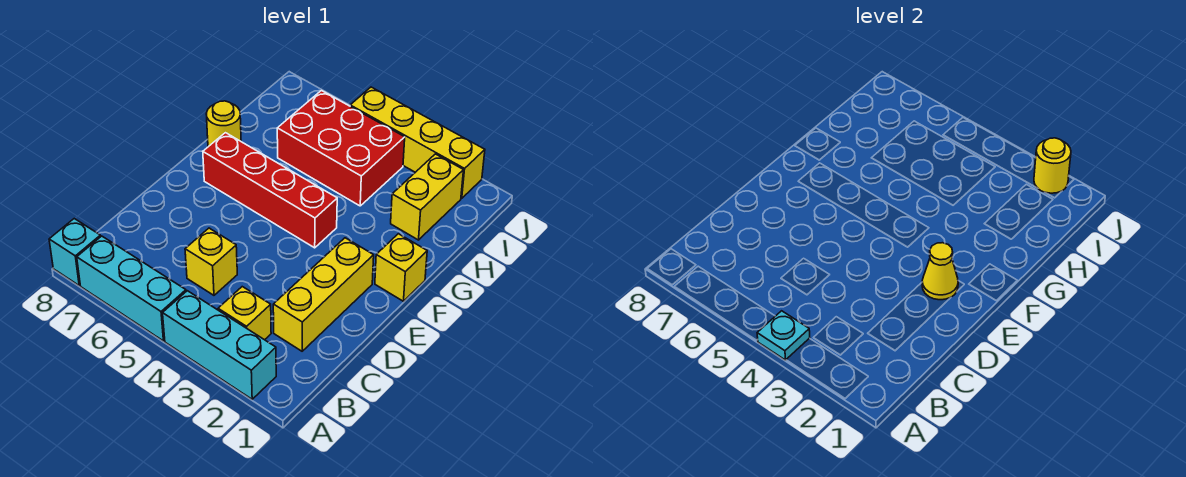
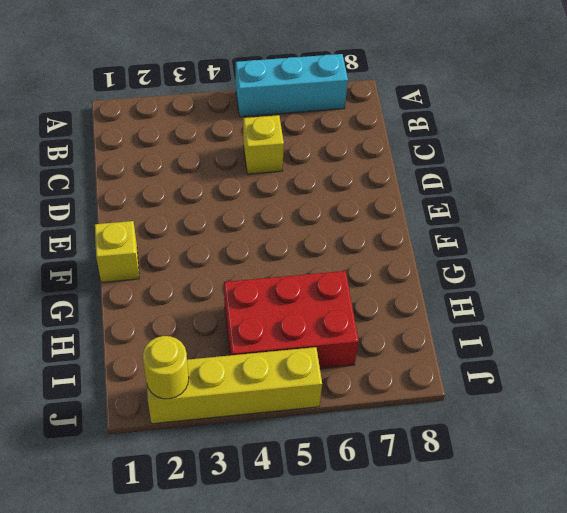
none -> cyan 1x3 brick [163,291,276,399]
none -> cyan 1x1 brick [49,219,101,285]
none -> yellow 1x1 brick [218,287,271,340]

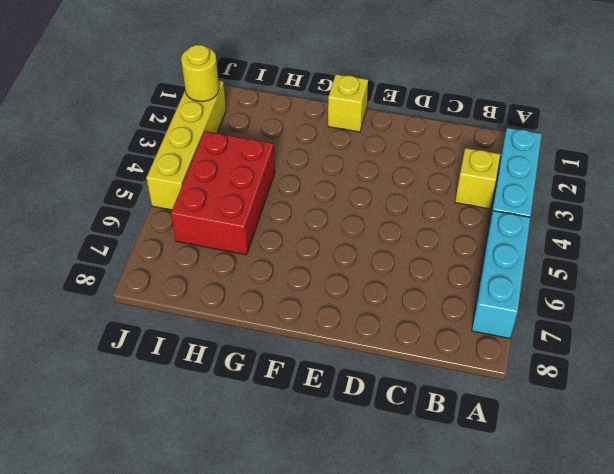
none -> cyan 1x1 brick [49,219,101,285]
none -> yellow 1x3 brick [273,238,374,351]
none -> yellow 1x1 brick [185,228,237,295]

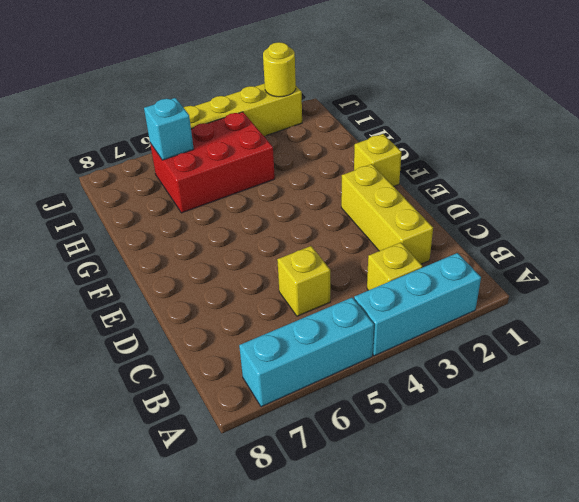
cyan 1x1 brick [144,98,194,160] -> cyan 1x1 brick moved to [49,219,101,285]
none -> red 1x4 brick [203,133,337,248]
none -> yellow 1x1 round brick [206,101,241,147]
none -> yellow 1x2 brick [391,154,463,240]

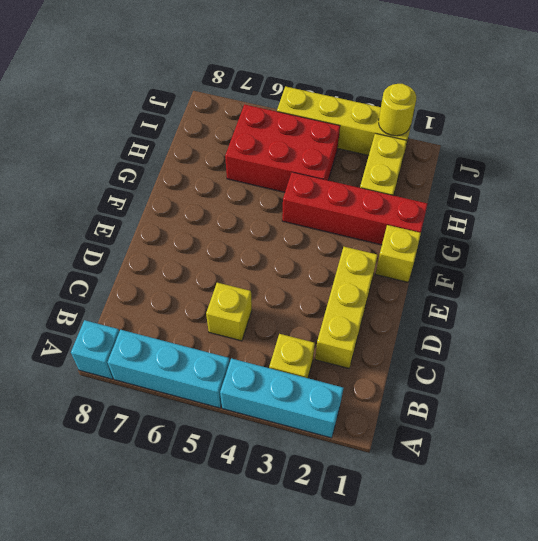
red 1x4 brick [282,172,428,245] -> red 1x4 brick moved to [203,133,337,248]
none -> yellow 1x1 round brick [206,101,241,147]
none -> cyan 1x1 plate [757,311,810,360]
none -> yellow 1x1 cone [922,243,958,300]

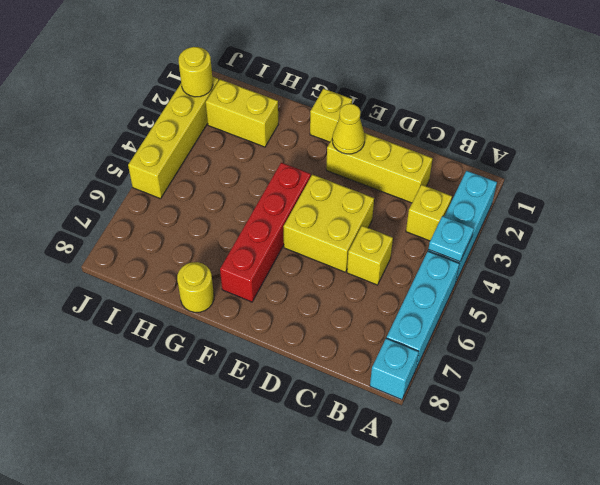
yellow 2x2 brick [283,174,374,272] -> none
none -> red 2x3 brick [277,91,405,206]

